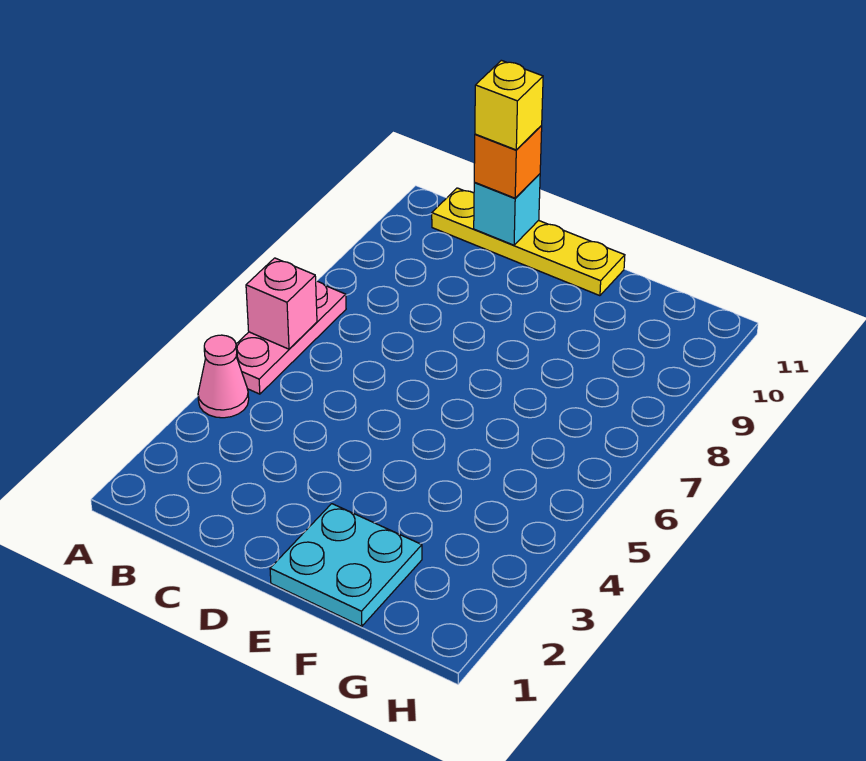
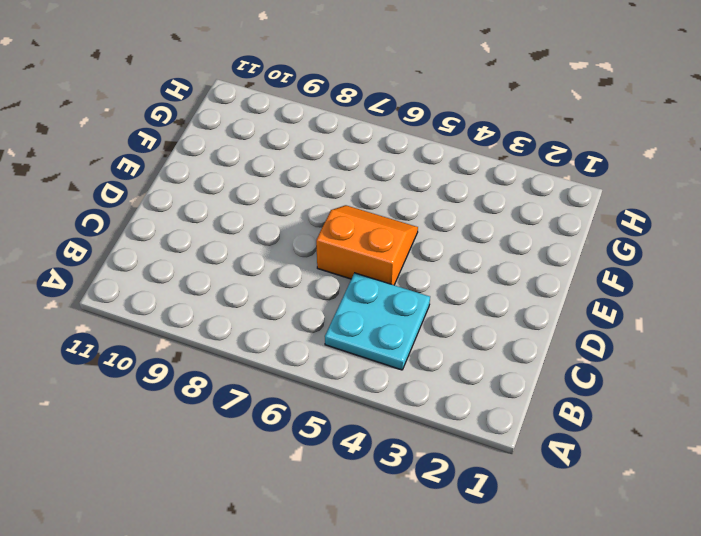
cyan 2x2 plate [325,273,430,370] -> cyan 2x2 plate moved to [270,504,422,626]
orange 2x2 slope [316,205,418,285] -> none
none -> pink 1x1 cone [198,335,249,418]
none -> pink 1x3 plate [236,281,346,394]

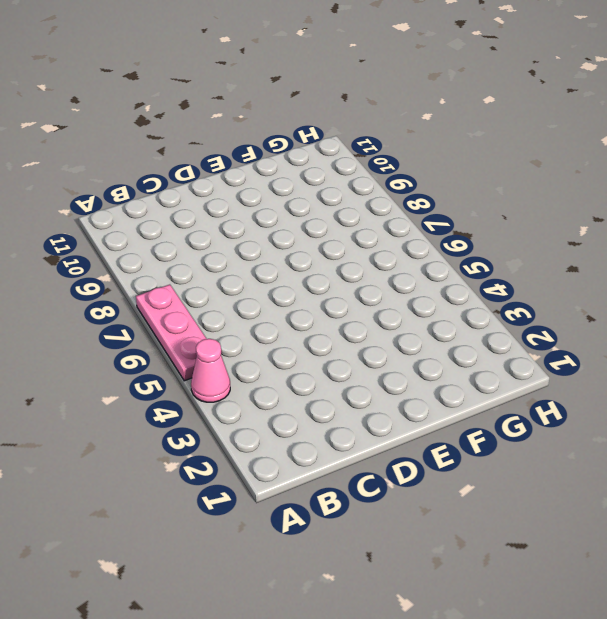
none -> yellow 1x4 plate [432,188,625,296]
none -> cyan 2x2 plate [270,504,422,626]

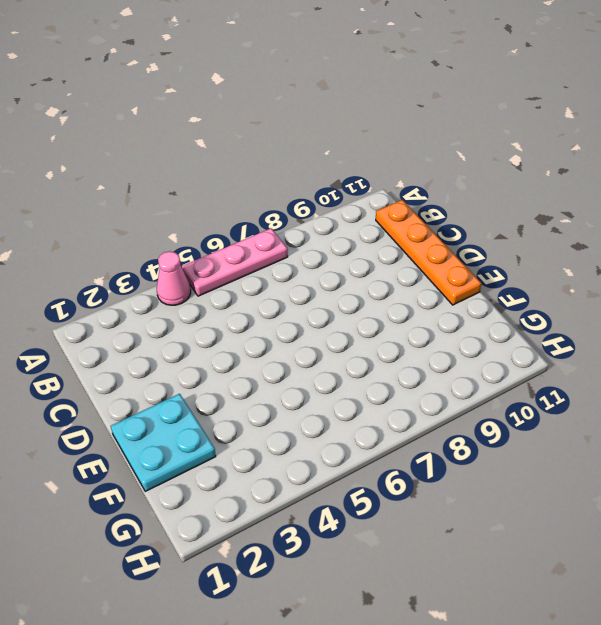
orange 1x4 plate [376,200,481,305] -> yellow 1x4 plate [432,188,625,296]
none -> pink 1x1 brick [246,258,317,349]
none -> cyan 1x1 brick [474,174,540,245]

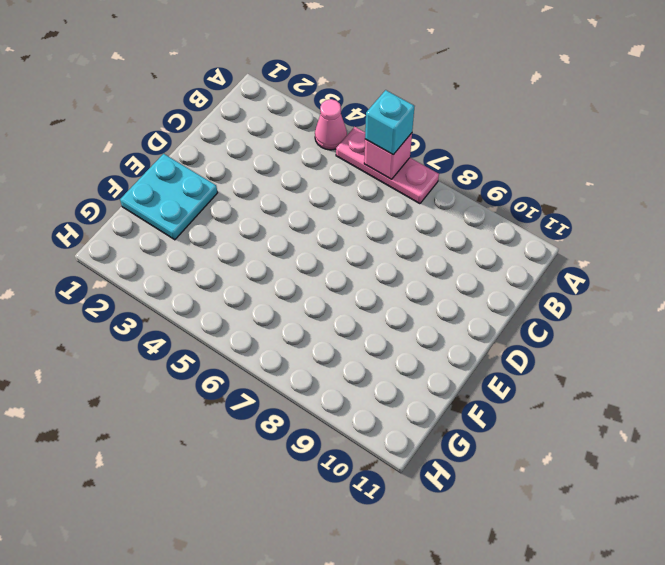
cyan 1x1 brick [365,90,415,155] -> cyan 1x1 brick moved to [474,174,540,245]
none -> yellow 1x4 plate [432,188,625,296]
none -> orange 1x1 brick [474,126,542,198]

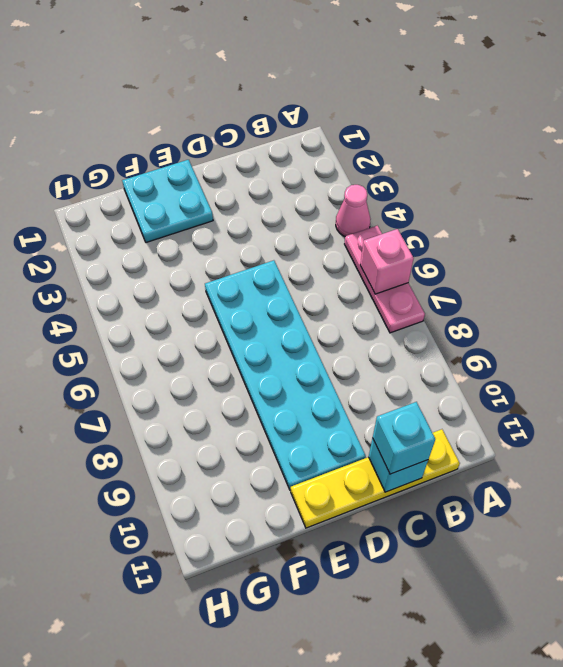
cyan 1x1 brick [373,402,435,474] -> orange 1x1 brick [474,126,542,198]
cyan 2x6 plate [205,260,366,490] -> none
none -> yellow 1x1 brick [475,60,543,150]

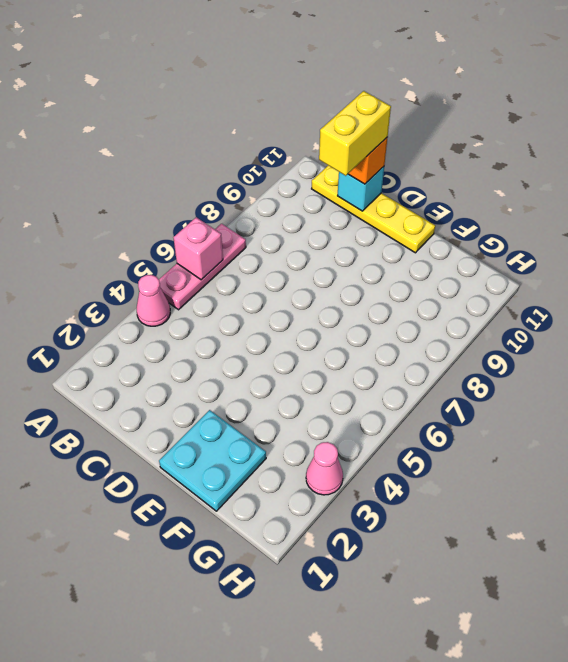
yellow 1x2 brick [319,91,391,176] -> yellow 1x1 brick [475,60,543,150]
pink 1x1 cone [306,442,343,495] -> none

